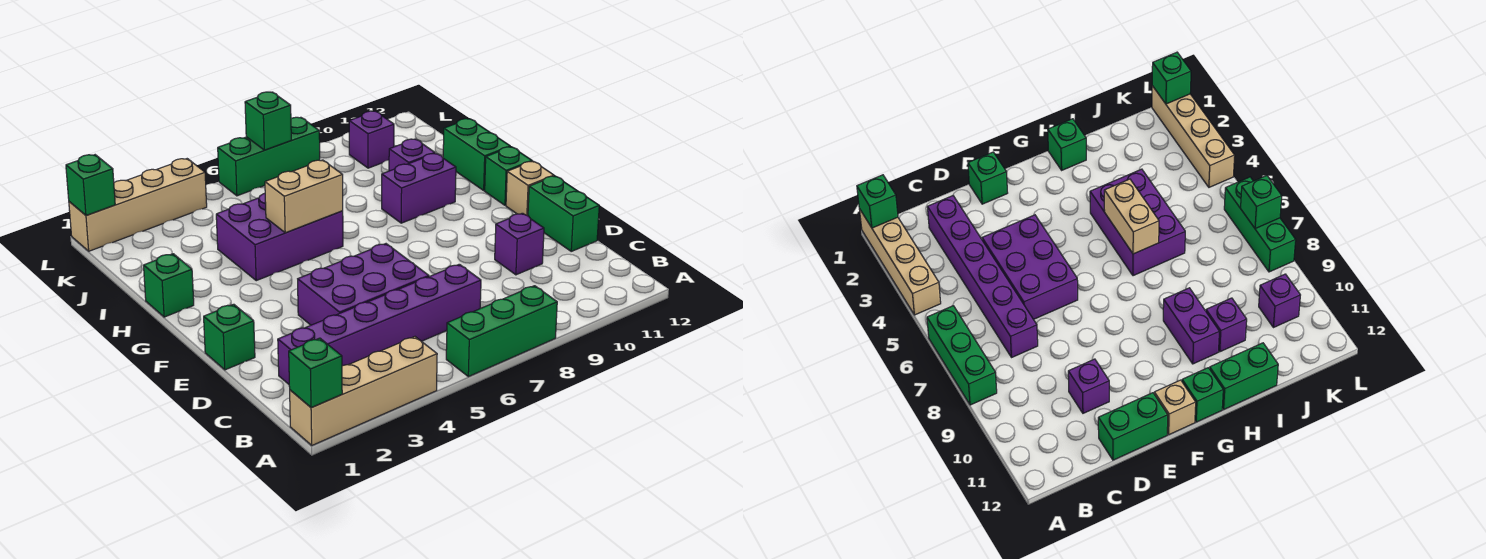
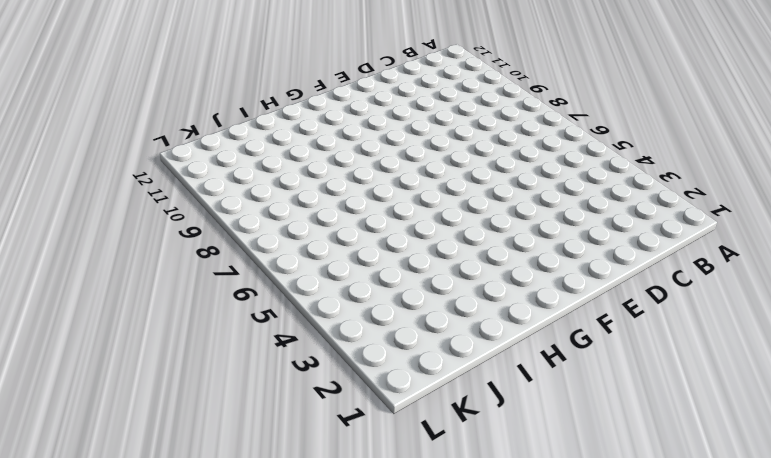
none -> tan 1x4 brick [290,337,437,445]
none -> green 1x3 brick [446,286,557,377]
none -> purple 1x6 brick [278,264,481,384]

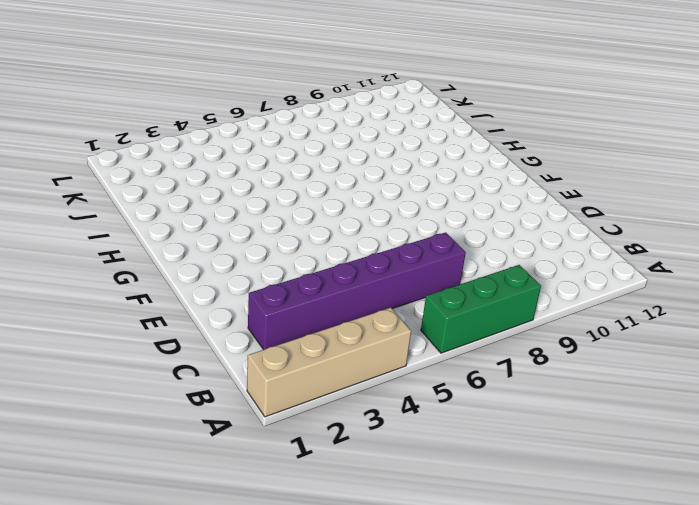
none -> purple 2x3 brick [298,244,429,325]
none -> purple 1x1 brick [495,213,544,275]
none -> green 1x2 brick [528,176,599,251]

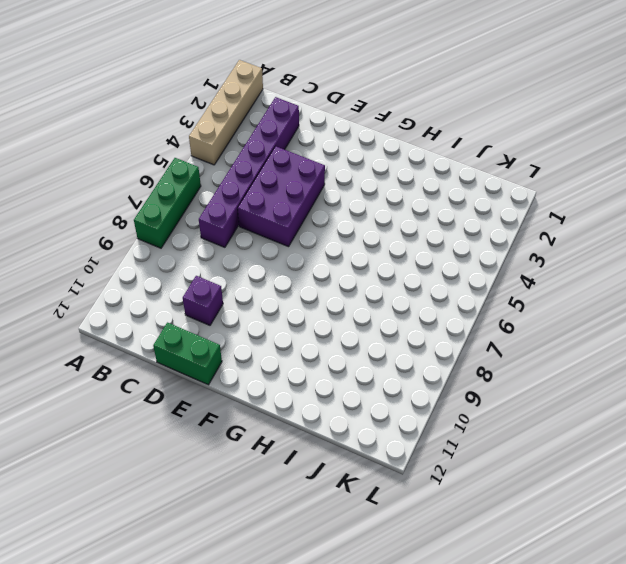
none -> green 1x1 brick [204,304,255,370]
none -> tan 1x1 brick [506,161,554,216]
none -> green 1x1 brick [485,147,532,205]

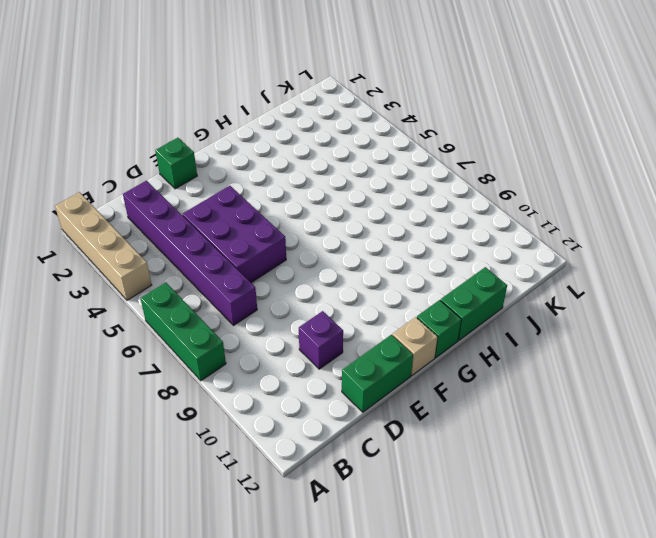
none -> green 1x1 brick [144,254,194,317]
none -> purple 2x3 brick [216,193,343,281]
none -> purple 1x2 brick [382,154,456,223]

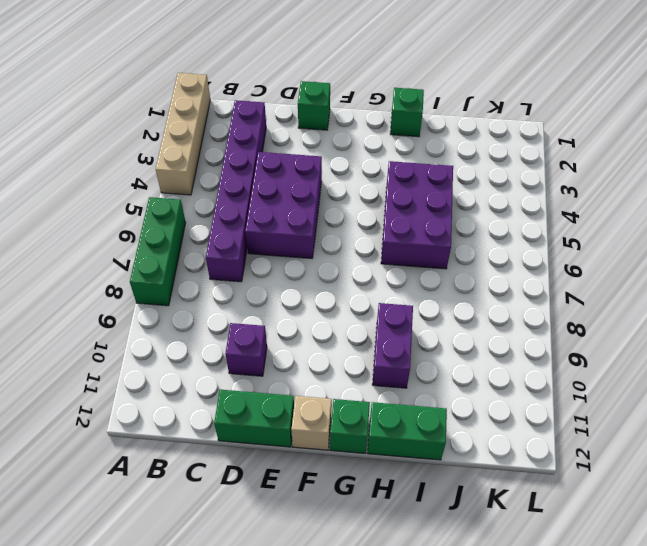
none -> purple 1x1 brick [389,139,435,171]
none -> purple 1x1 brick [349,111,394,168]
none -> tan 1x4 brick [69,159,207,251]

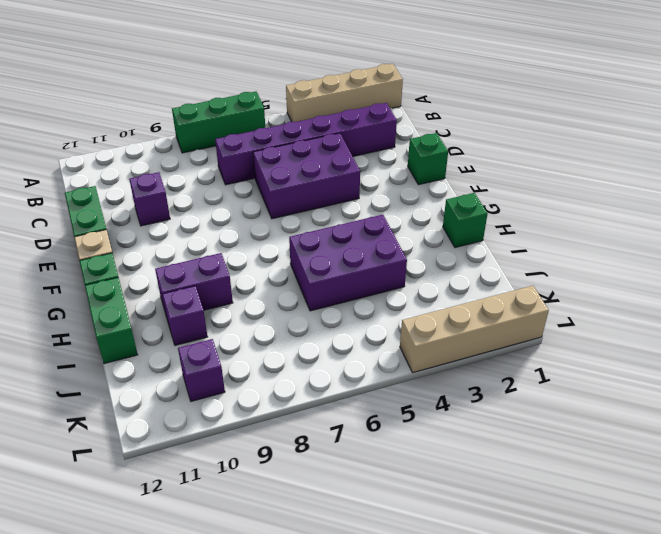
none -> green 1x3 brick [218,117,320,196]
none -> green 1x1 brick [289,338,342,408]
none -> tan 1x2 brick [265,160,343,233]

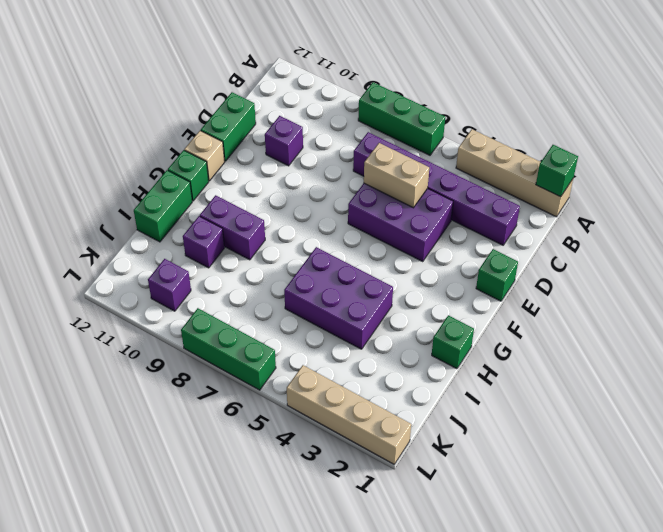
tan 1x2 brick [364,143,429,208] -> tan 1x2 brick moved to [265,160,343,233]
none -> green 1x1 brick [66,155,115,216]
none -> green 1x1 brick [245,92,291,150]

